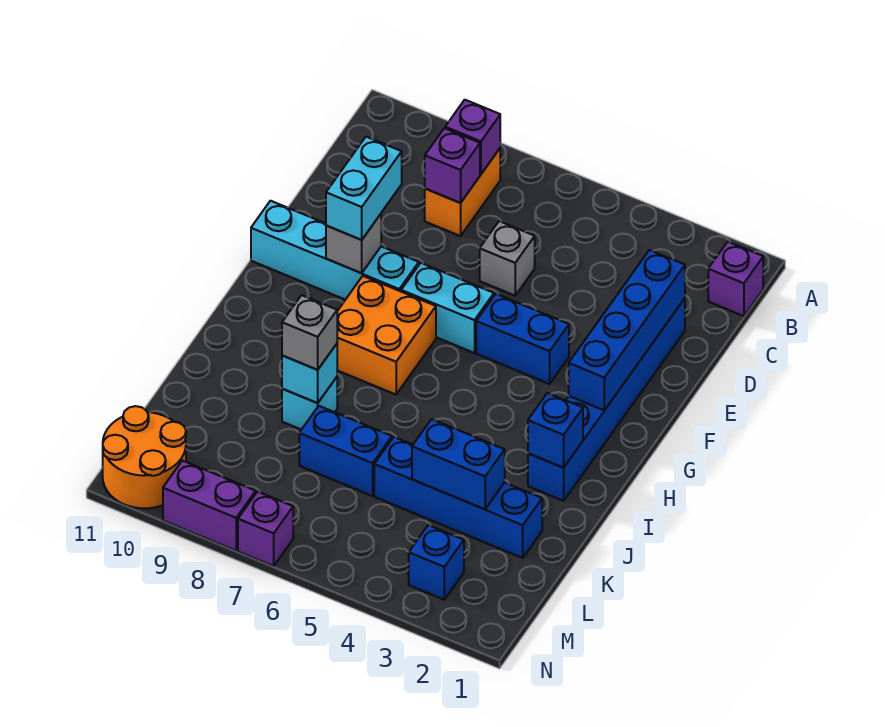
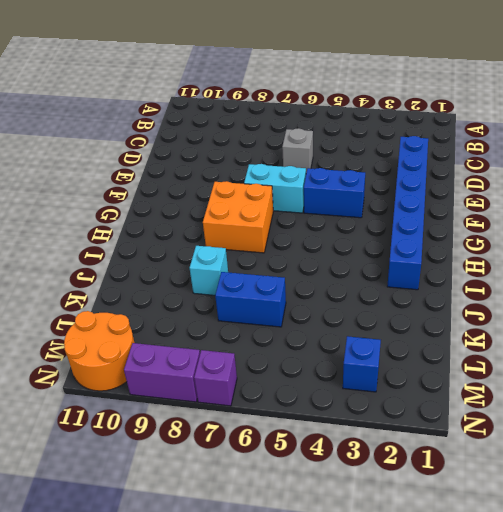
none -> purple 1x1 brick [708,242,763,316]
none -> orange 1x2 brick [425,149,500,236]
none -> cyan 1x4 brick [251,201,419,300]

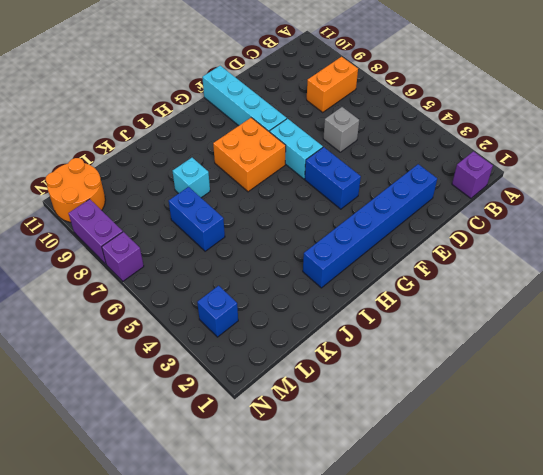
none -> blue 1x4 brick [374,437,542,558]
none -> purple 1x1 brick [445,100,500,174]
none -> purple 1x1 brick [425,128,480,203]

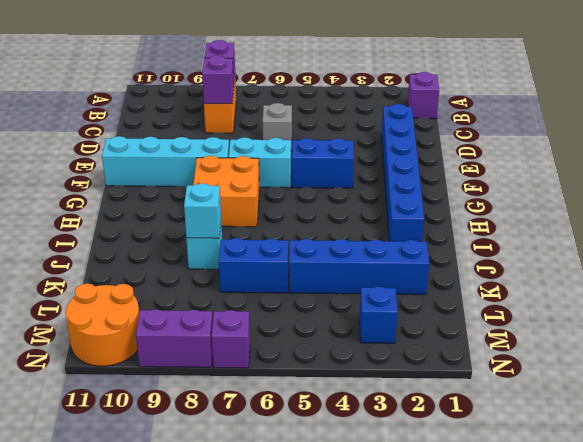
none -> blue 1x4 brick [569,250,685,410]
none -> grey 1x1 brick [326,214,381,273]
none -> blue 1x1 brick [528,393,583,468]

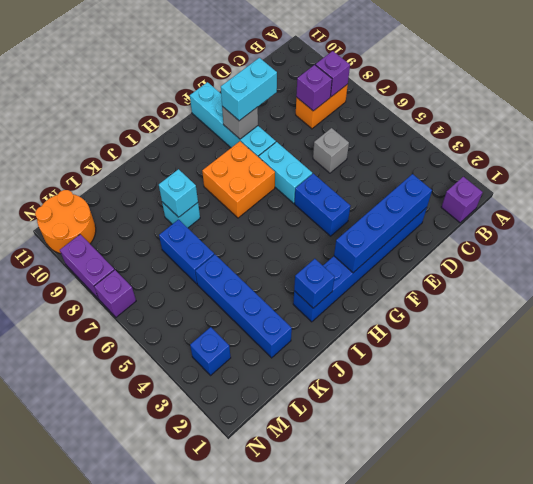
none -> blue 1x2 brick [412,419,505,509]
none -> grey 1x1 brick [282,295,337,370]

